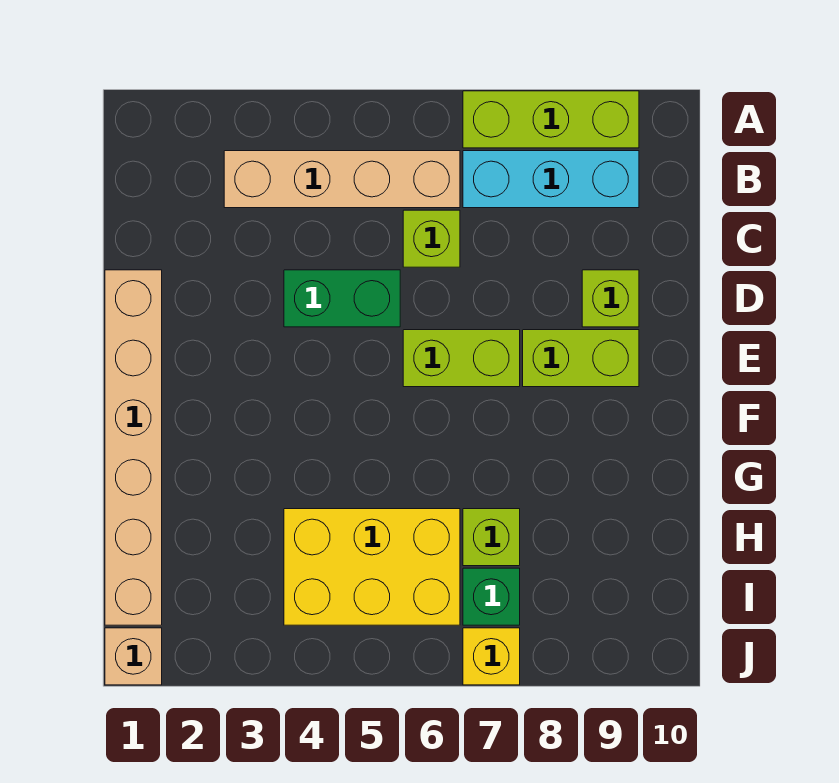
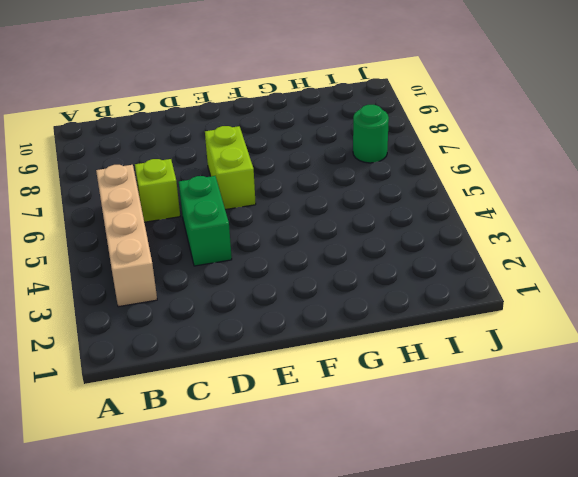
green 1x1 round brick [353,105,389,163] -> green 1x1 brick [463,568,520,625]
none -> lime 1x3 brick [463,91,639,148]
none -> cyan 1x3 brick [463,151,639,208]
none -> tan 1x6 brick [105,270,162,625]

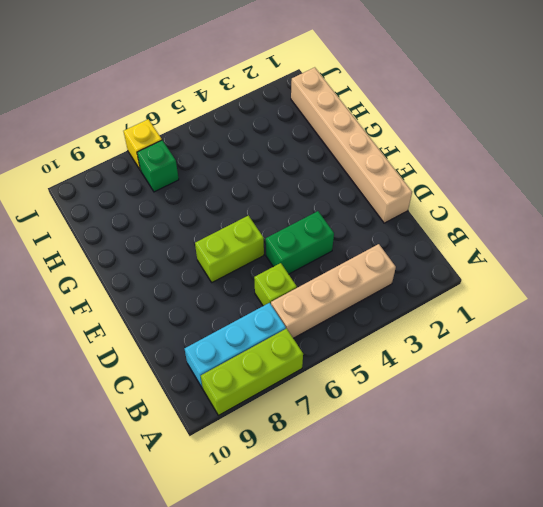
none -> lime 1x1 brick [582,270,639,327]
none -> lime 1x2 brick [523,330,639,387]
none -> yellow 2x3 brick [284,509,460,625]

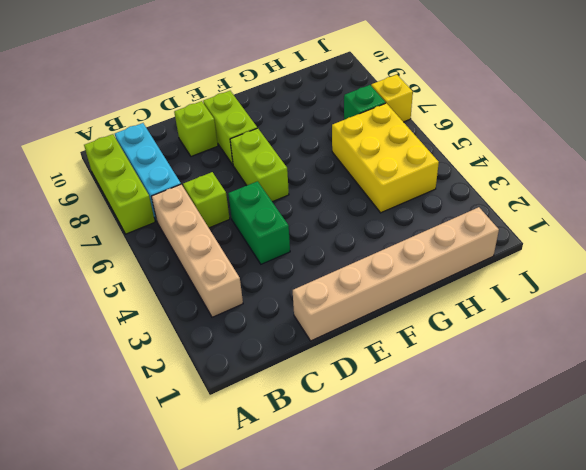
none -> lime 1x1 brick [463,509,520,566]
none -> tan 1x1 brick [105,628,162,685]

